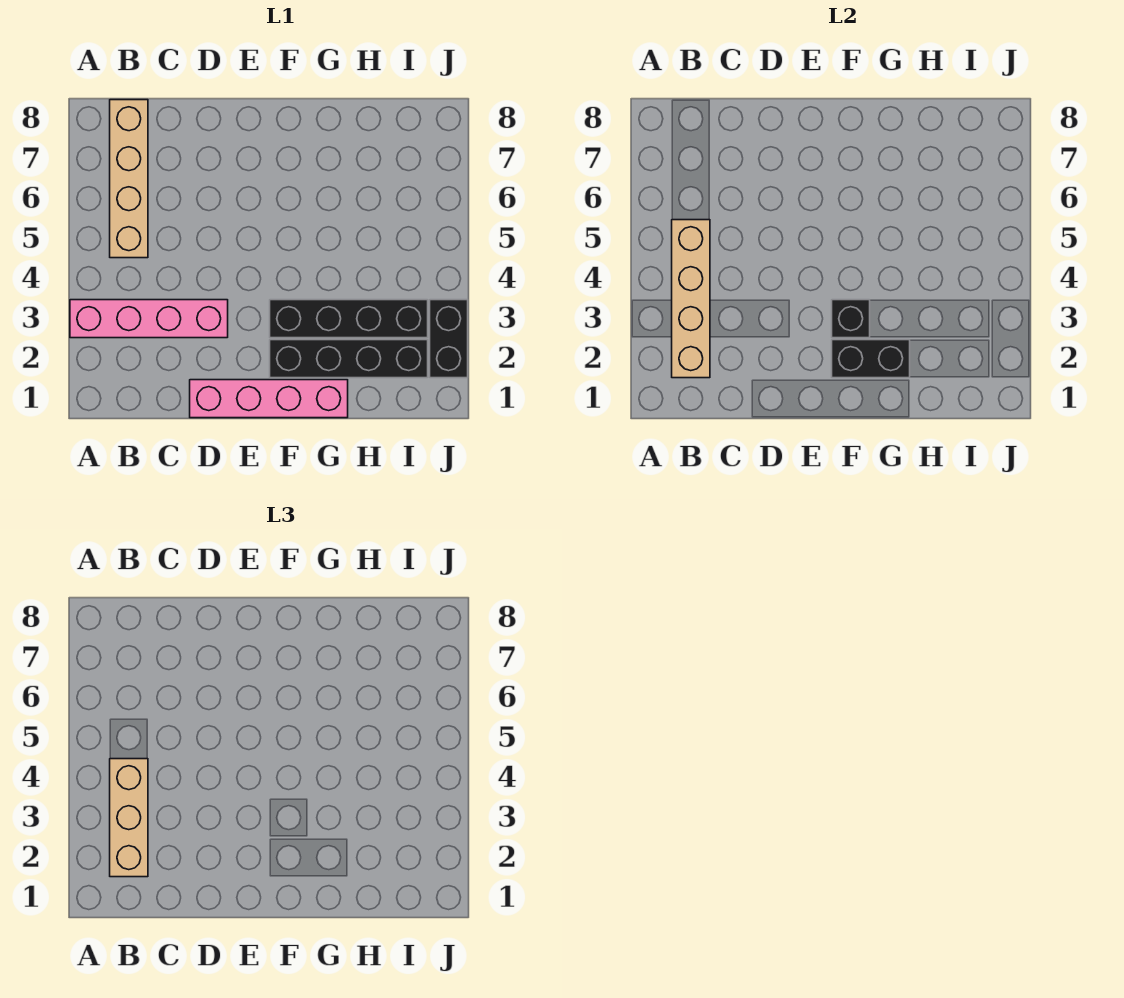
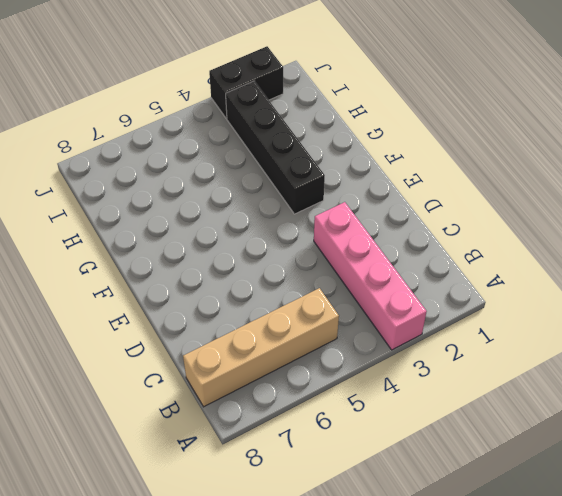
none -> pink 1x4 brick [190,380,348,418]
none -> black 1x4 brick [270,340,428,378]

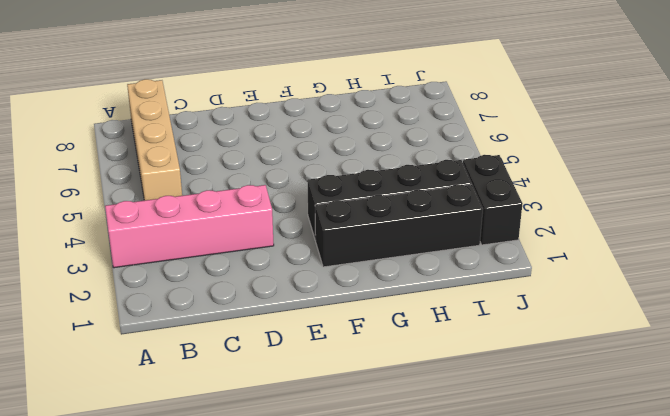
none -> pink 1x4 brick [190,380,348,418]
none -> tan 1x4 brick [672,220,710,378]

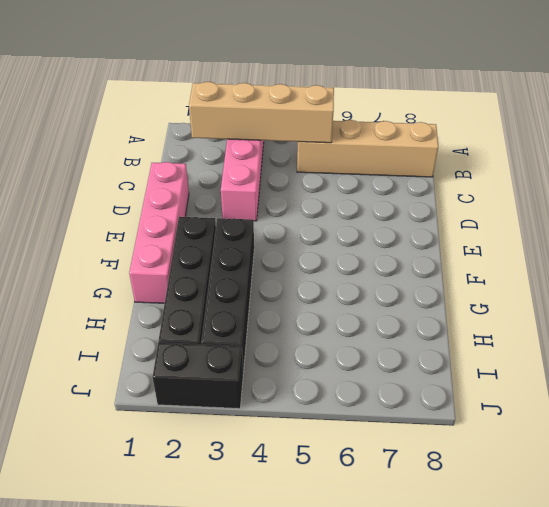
none -> black 1x2 brick [832,340,910,378]
none -> black 1x1 brick [832,300,870,338]

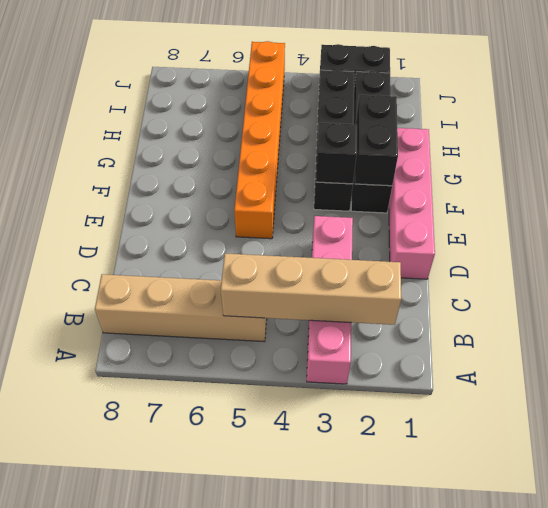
orange 1x6 brick [234,41,285,239] -> none
none -> tan 1x3 brick [110,759,148,877]

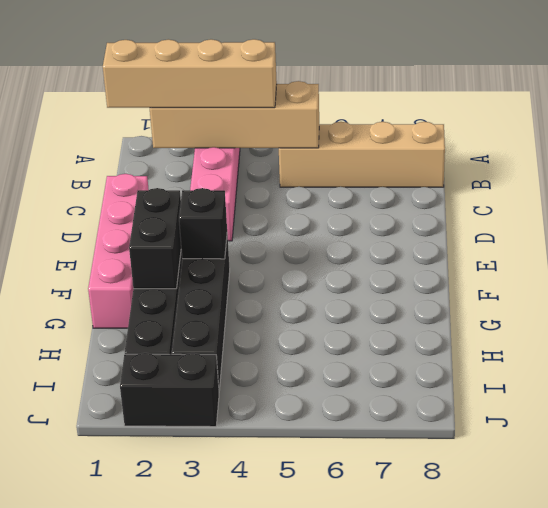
tan 1x4 brick [103,39,277,108] -> tan 1x3 brick [110,759,148,877]

